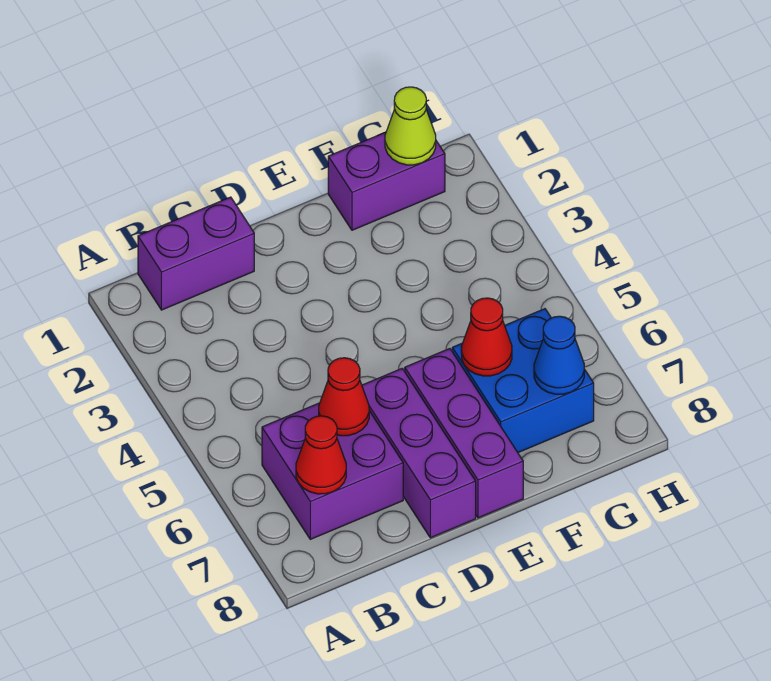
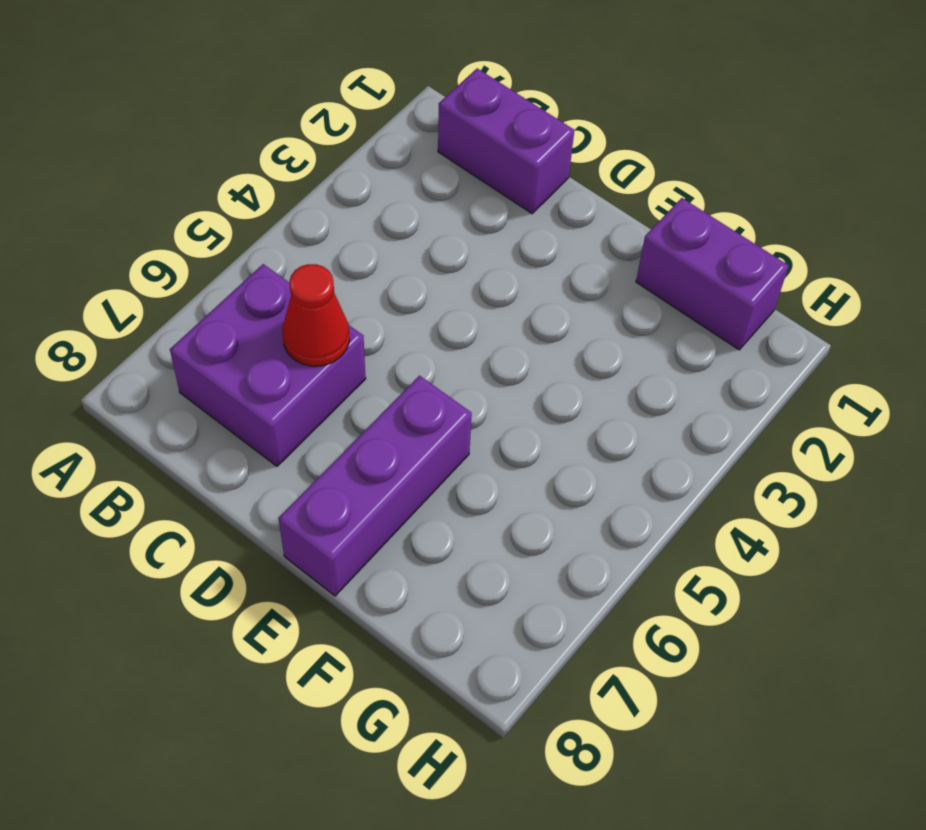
none -> purple 1x3 brick [362,369,476,538]
none -> blue 2x2 brick [452,309,594,453]

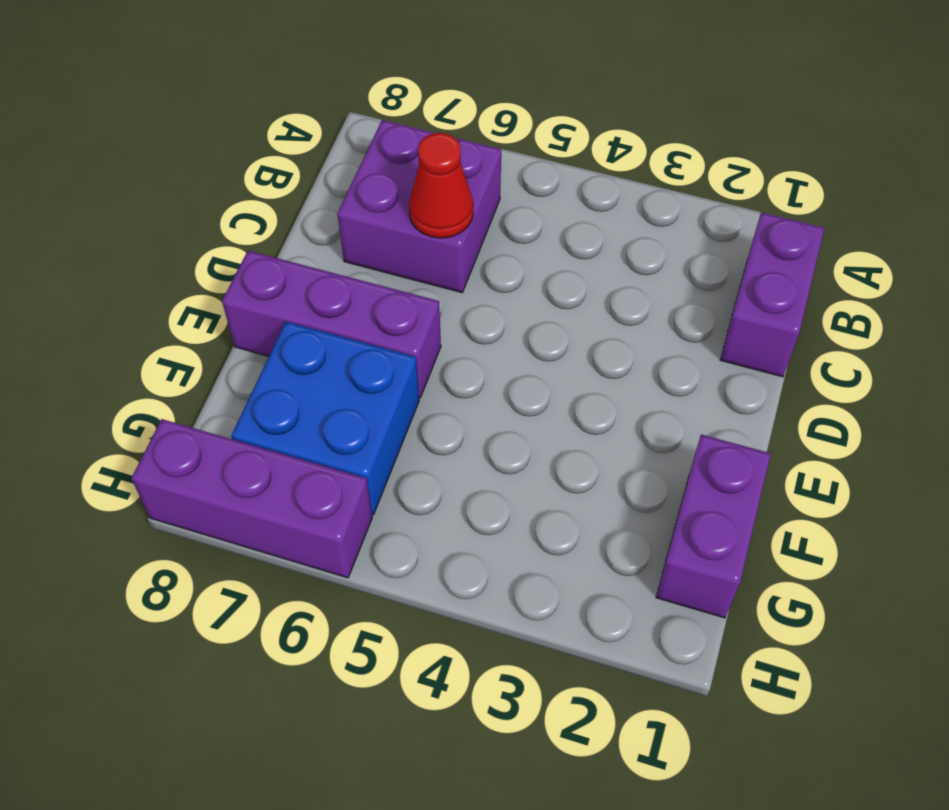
purple 1x3 brick [131,419,372,578] -> purple 1x3 brick moved to [362,369,476,538]
none -> red 1x1 cone [296,416,346,494]
none -> red 1x1 cone [461,298,512,376]

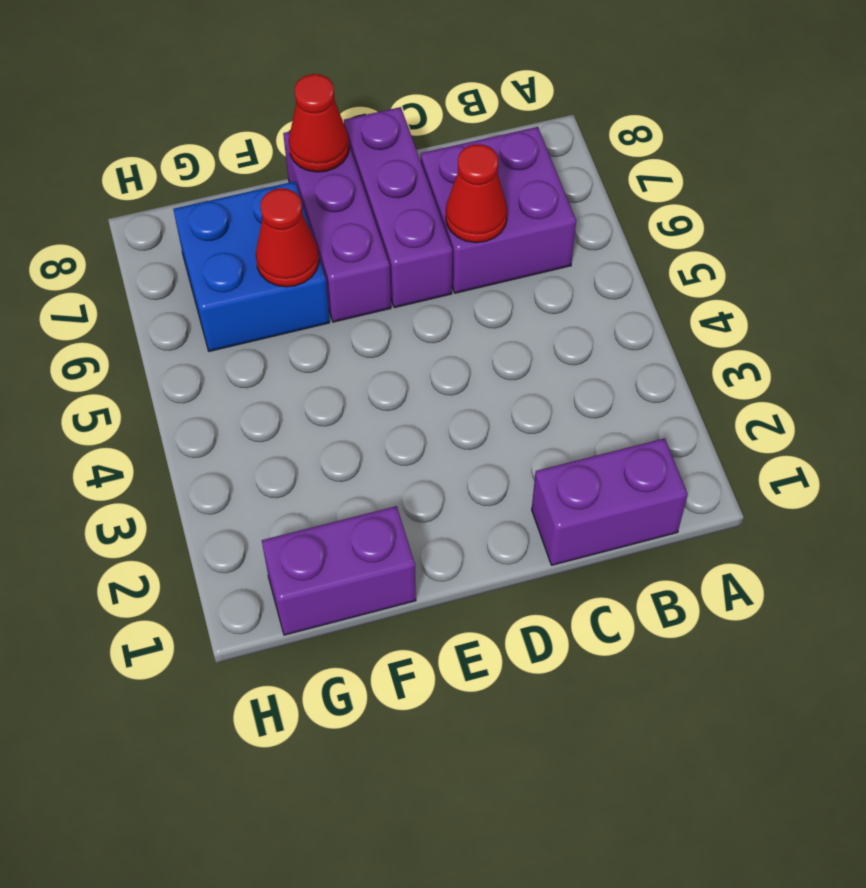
red 1x1 cone [289,74,349,172] -> red 1x1 cone moved to [296,416,346,494]
none -> lime 1x1 cone [385,87,436,165]
none -> blue 1x1 cone [534,316,584,394]

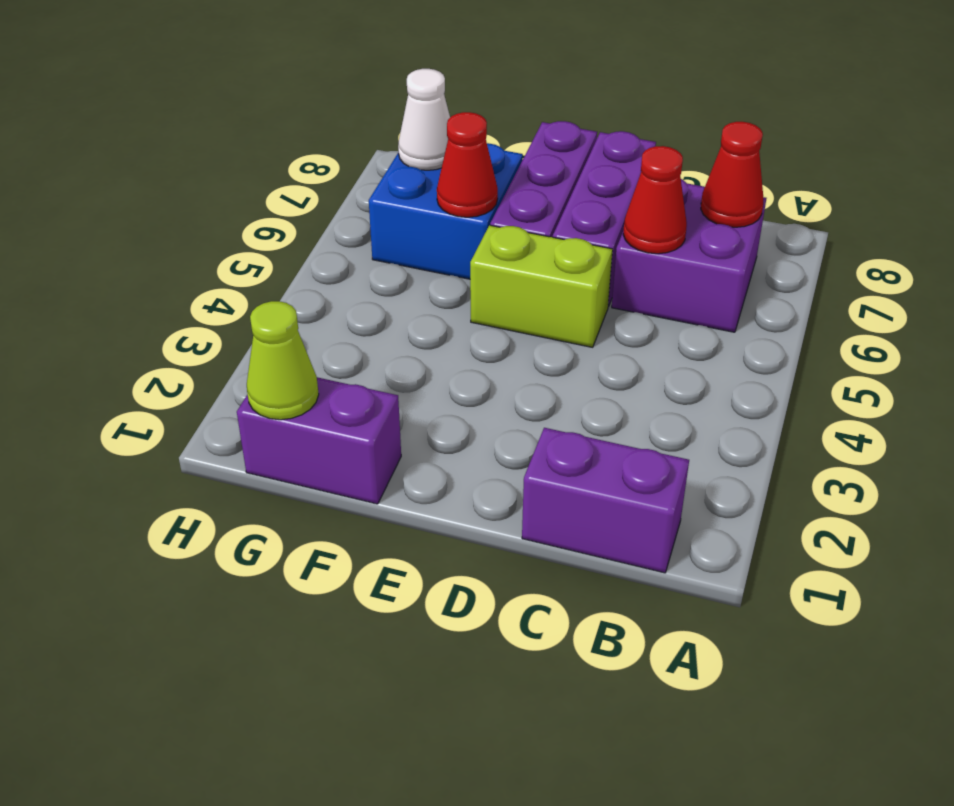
lime 1x2 brick [470,225,613,347] -> none
white 1x1 cone [398,69,450,170] -> blue 1x1 cone [534,316,584,394]

